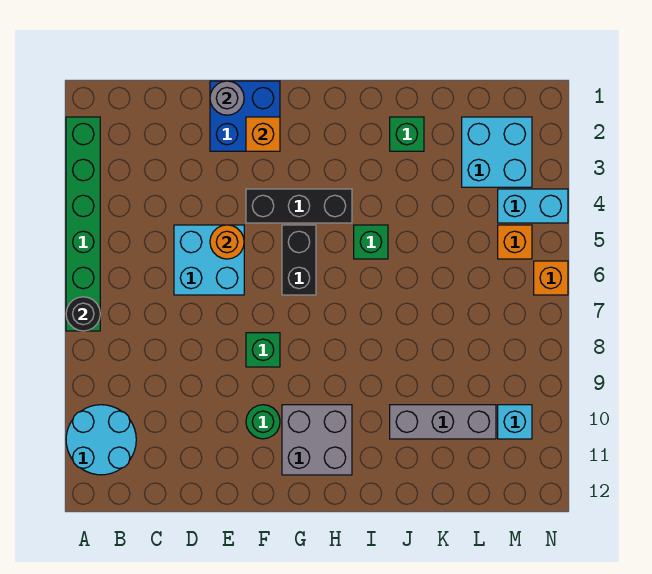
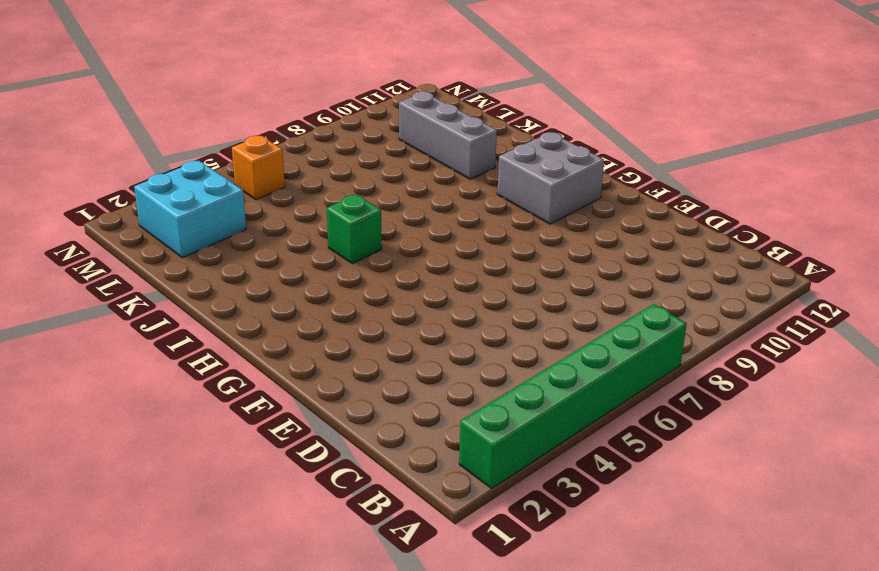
none -> cyan 2x2 round brick [66,405,136,475]
none -> cyan 2x2 brick [174,225,244,295]
none -> blue 2x2 brick [210,81,280,151]

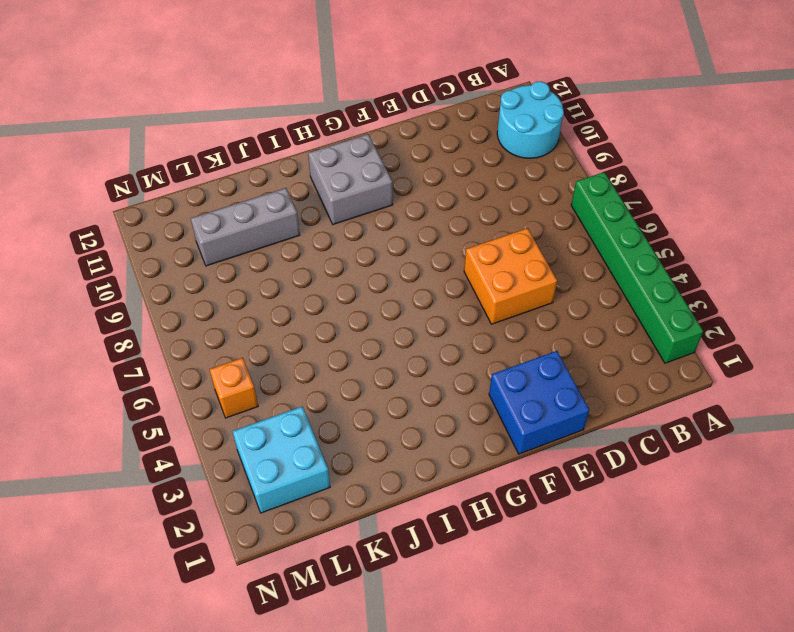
orange 2x2 brick [464,228,557,324] -> cyan 2x2 brick [174,225,244,295]
none -> black 1x3 brick [246,189,352,223]
none -> green 1x1 brick [246,333,280,367]
none -> green 1x1 round brick [246,405,280,439]

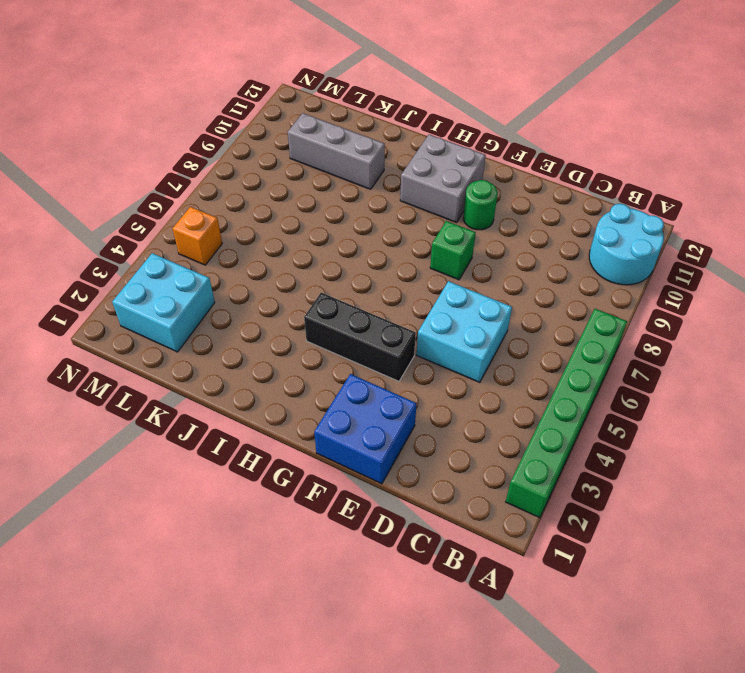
none -> black 1x2 brick [282,225,316,295]
none -> green 1x1 brick [354,225,388,259]
none -> green 1x1 brick [390,117,424,151]

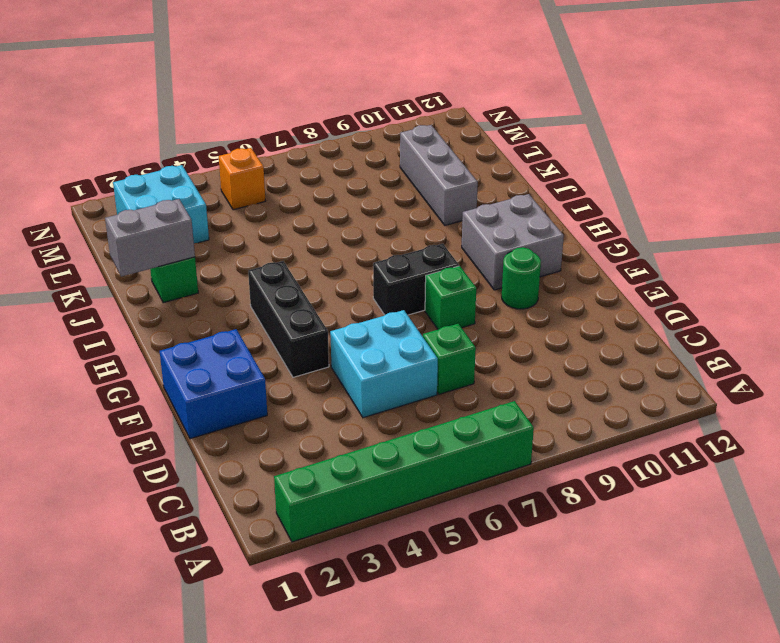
green 1x1 brick [423,324,476,394] -> green 1x1 brick moved to [354,225,388,259]
black 1x2 brick [373,244,459,315] -> black 1x2 brick moved to [282,225,316,295]
grey 1x2 brick [105,199,195,276] -> none
none -> cyan 2x2 round brick [66,405,136,475]
none -> cyan 1x2 brick [498,189,568,223]
none -> cyan 1x1 brick [498,405,532,439]

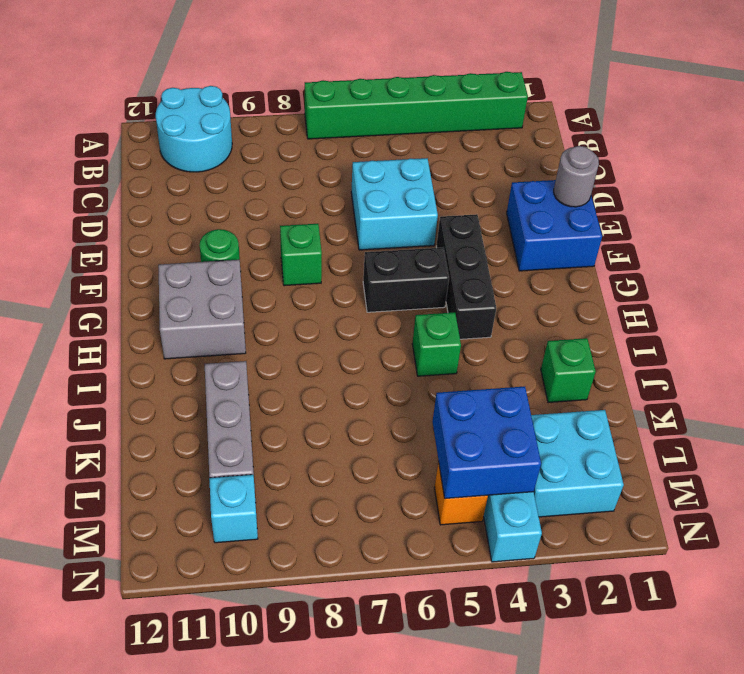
blue 2x2 brick [433,386,541,499] -> none
none -> orange 1x1 brick [534,261,568,295]
none -> black 1x1 round brick [66,297,100,331]
none -> orange 1x1 round brick [210,225,244,259]

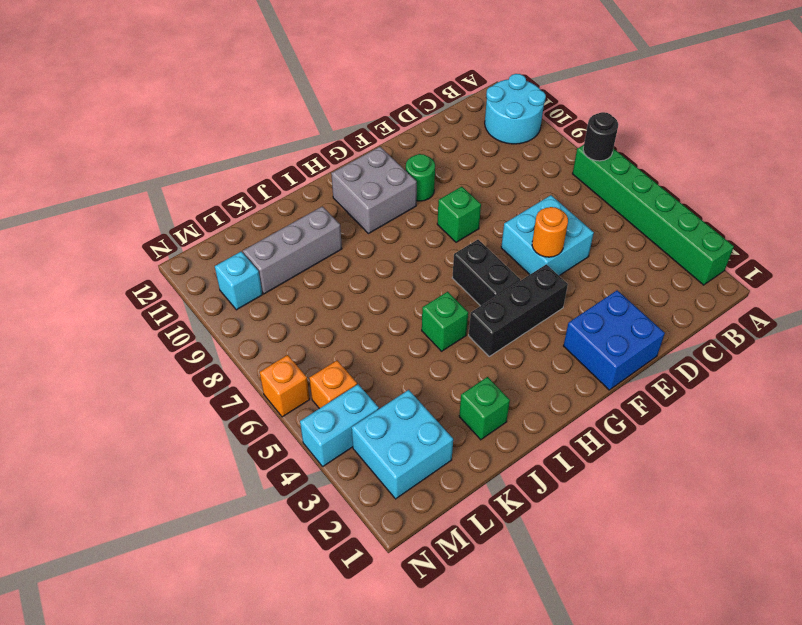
none -> grey 1x1 round brick [210,81,244,115]
none -> orange 1x1 brick [246,117,280,151]

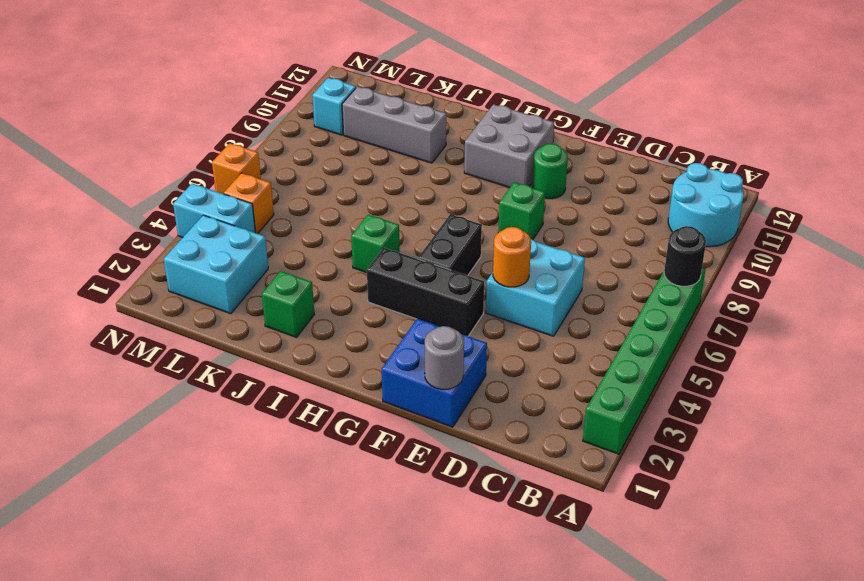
none -> orange 1x1 brick [246,117,280,151]

